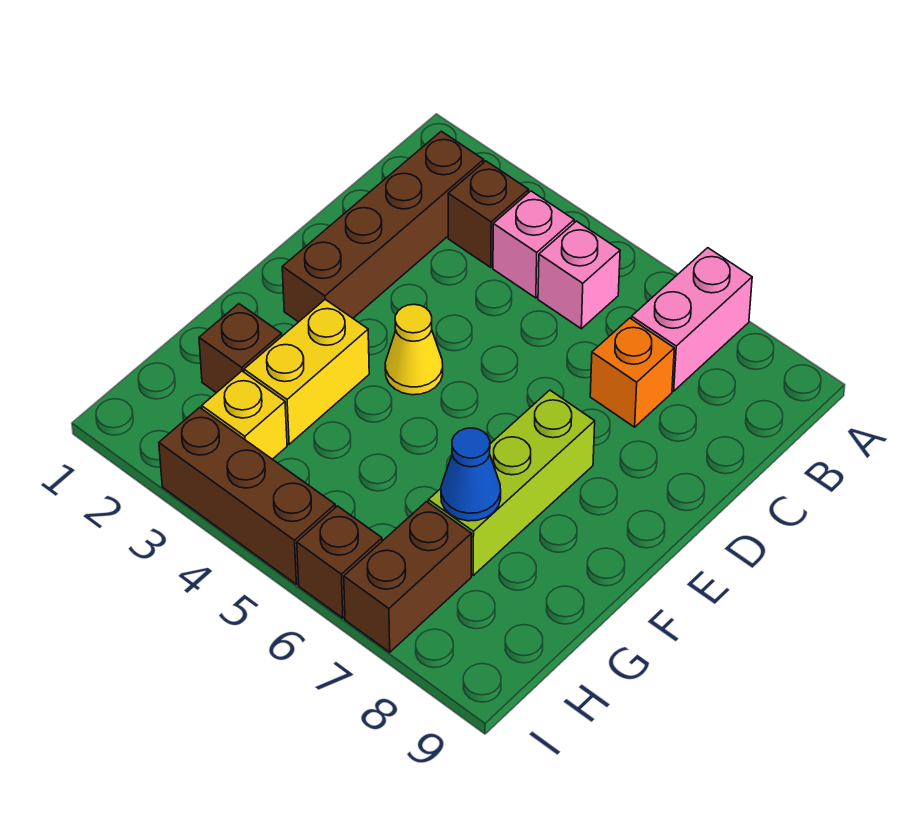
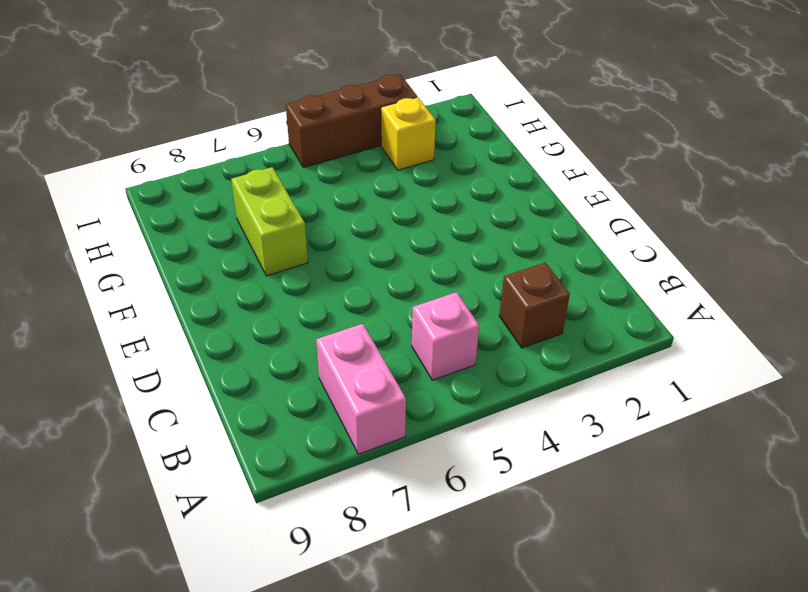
lime 1x2 brick [231,167,308,276] -> lime 1x3 brick [428,390,595,575]
none -> brown 1x4 brick [282,131,484,322]
none -> pink 1x1 brick [493,191,574,298]
none -> orange 1x1 brick [590,318,674,427]

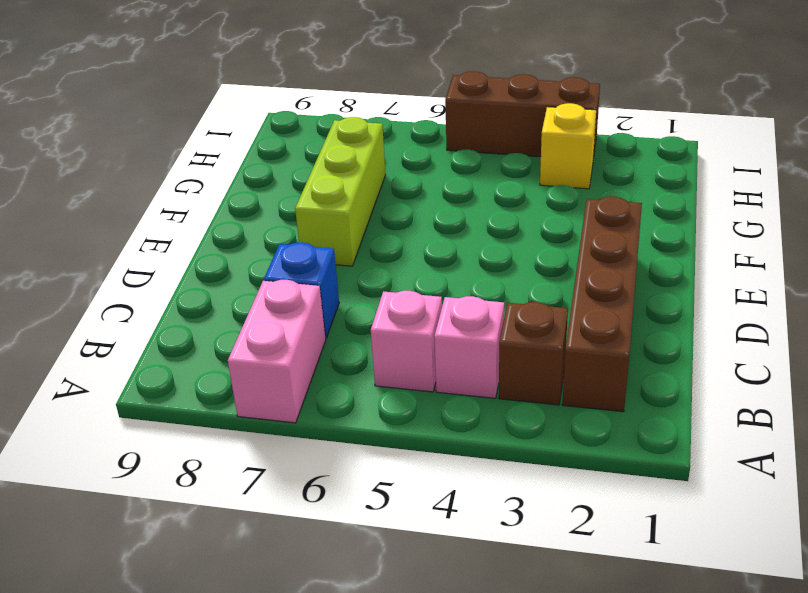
blue 1x1 brick [264,242,339,339] -> orange 1x1 brick [590,318,674,427]
none -> yellow 1x1 cone [385,304,443,395]
none -> yellow 1x2 brick [244,299,369,444]
none -> brown 1x1 brick [199,304,282,393]

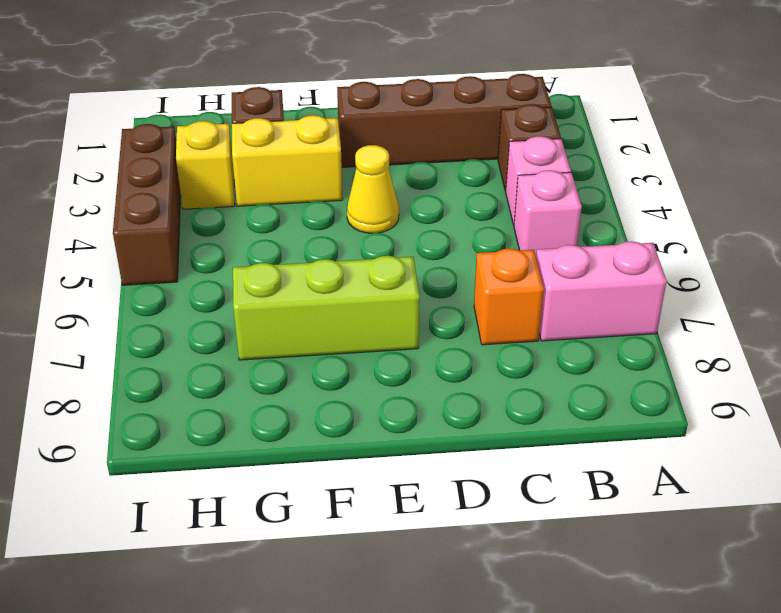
none -> brown 1x2 brick [344,502,472,652]
none -> brown 1x1 brick [297,506,382,618]
none -> blue 1x1 cone [441,428,501,521]

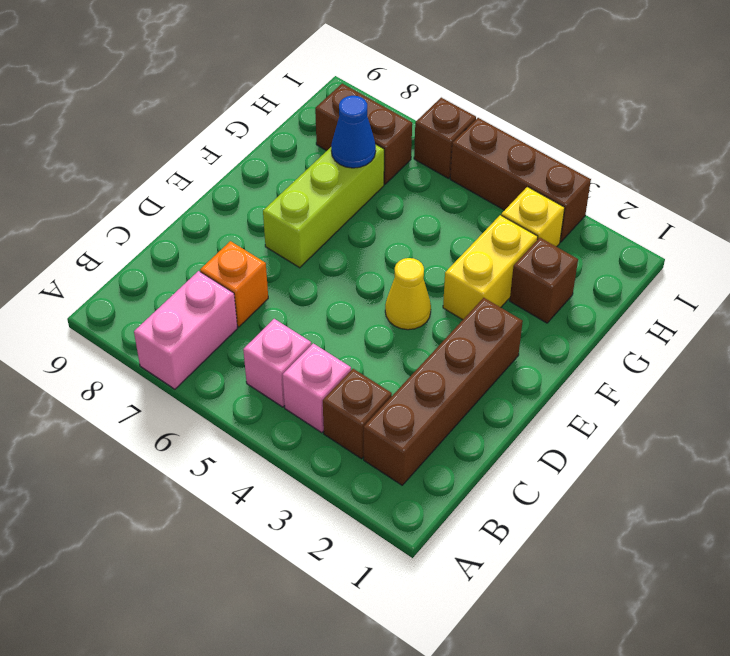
brown 1x2 brick [315,84,412,184] -> brown 1x2 brick turned to [344,502,472,652]

